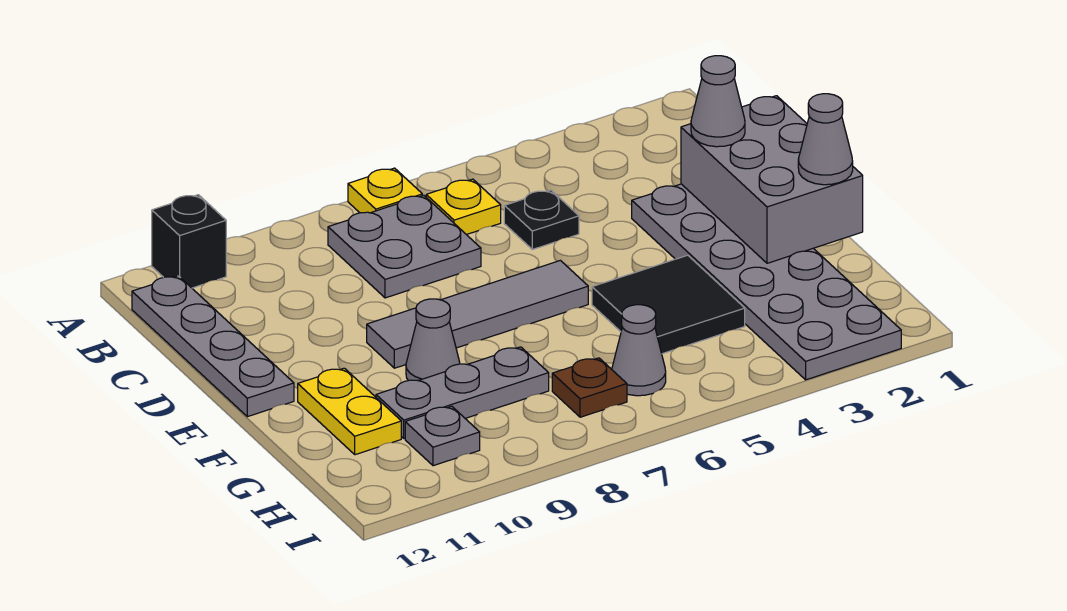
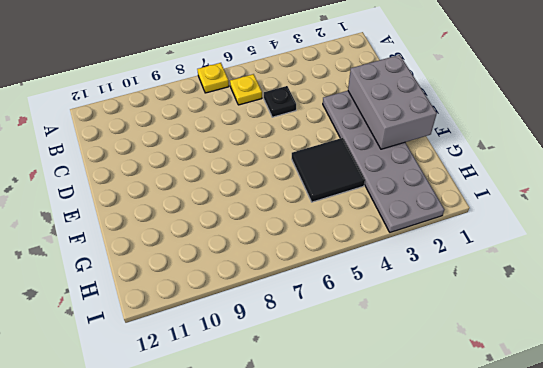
none -> black 1x1 brick [152,195,226,288]
none -> grey 2x2 plate [328,195,481,298]
none -> grey 1x4 plate [132,276,294,417]

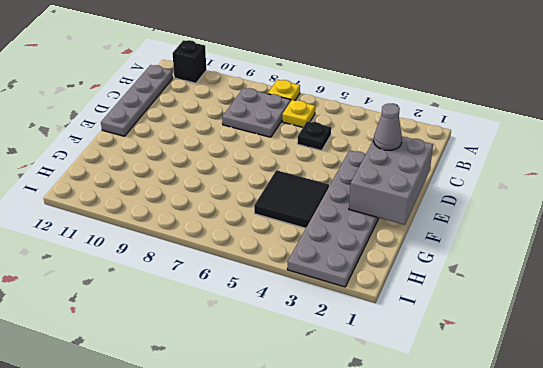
none -> grey 1x4 tile [367,260,588,368]
none -> grey 1x1 cone [406,299,460,381]
none -> yellow 1x2 plate [298,368,401,455]

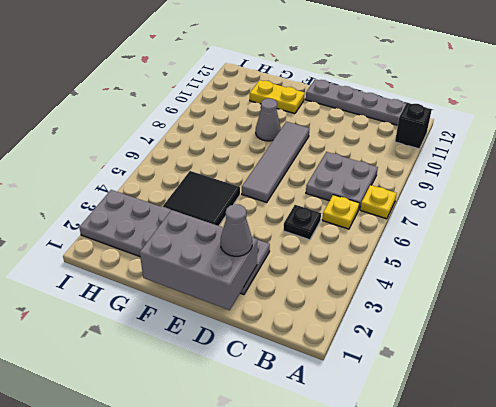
none -> grey 1x3 plate [376,347,549,438]
none -> grey 1x1 cone [612,305,666,396]
none -> brown 1x1 plate [552,358,627,417]

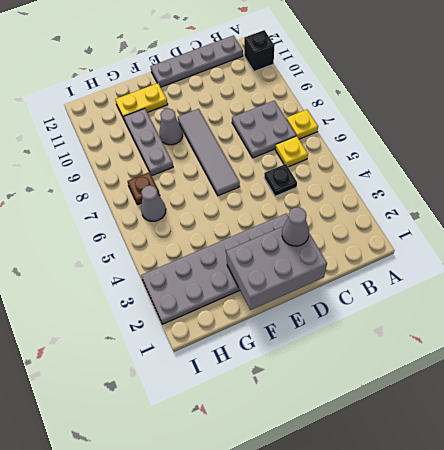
none -> black 2x2 tile [592,255,745,354]
none -> grey 1x1 plate [405,406,480,466]
none -> grey 1x1 cone [798,94,853,185]

